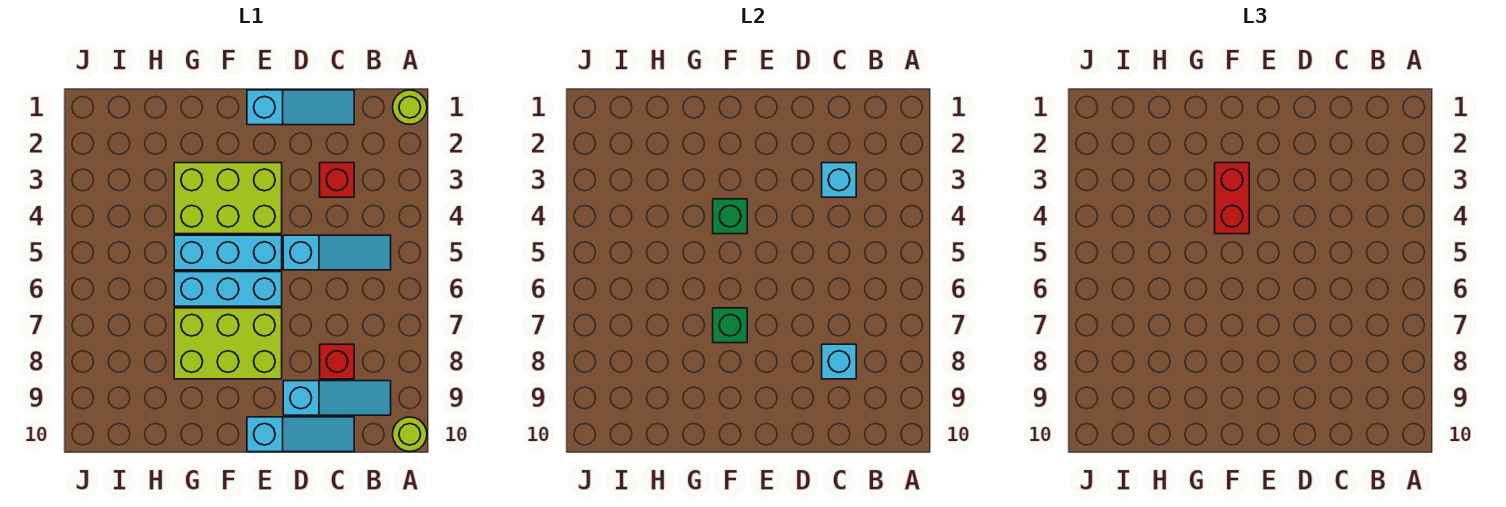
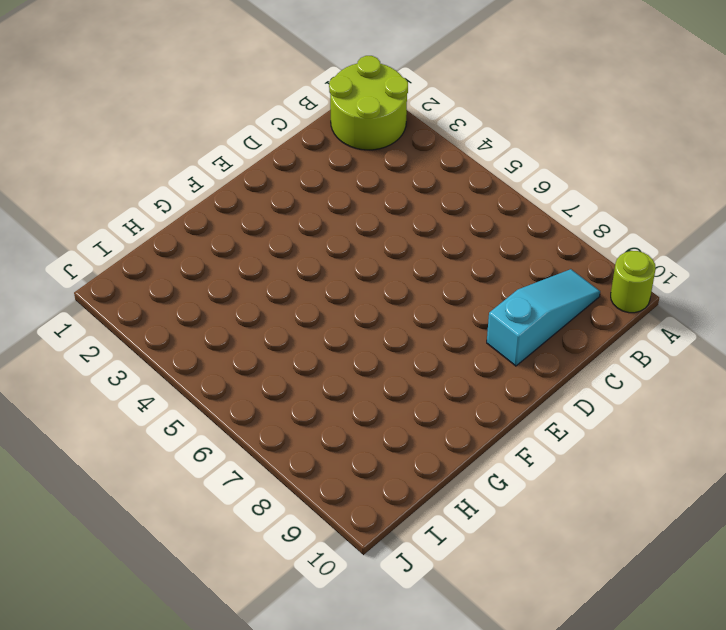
lime 2x2 round brick [329,56,408,150] -> lime 1x1 round brick [393,90,427,125]
none -> cyan 1x3 slope [283,235,391,270]
none -> cyan 1x3 slope [247,90,354,125]
none -> red 1x1 brick [320,163,354,197]

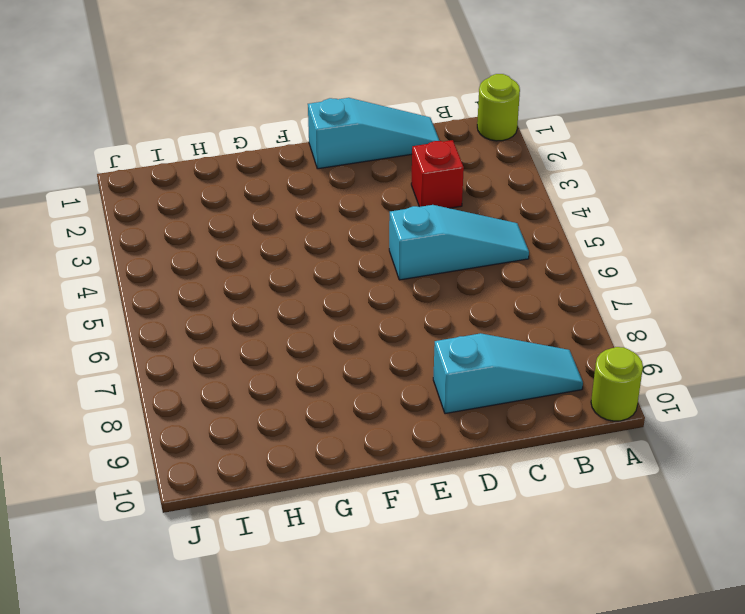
none -> red 1x1 brick [320,344,354,379]
none -> cyan 1x3 slope [247,417,354,452]
none -> lime 2x3 brick [174,163,282,234]

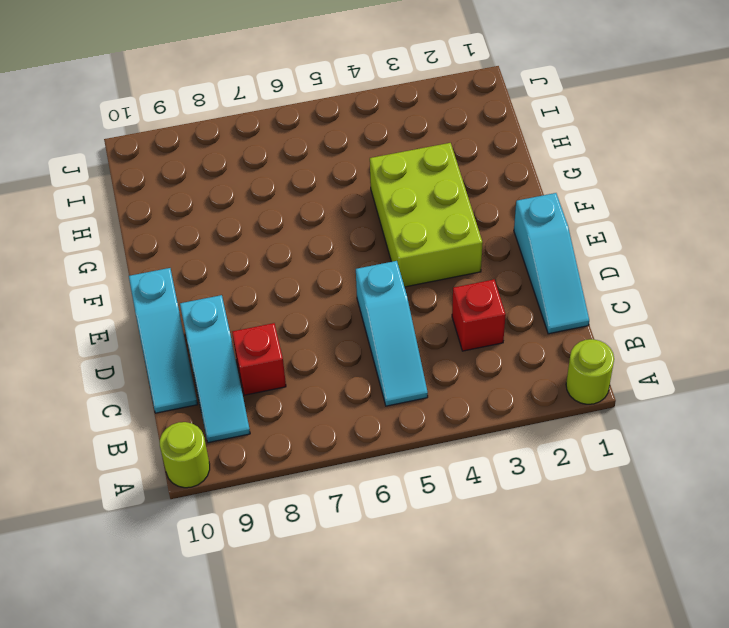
none -> cyan 1x3 brick [174,235,282,270]
none -> cyan 1x3 brick [174,272,282,306]
none -> lime 2x3 brick [174,308,282,379]

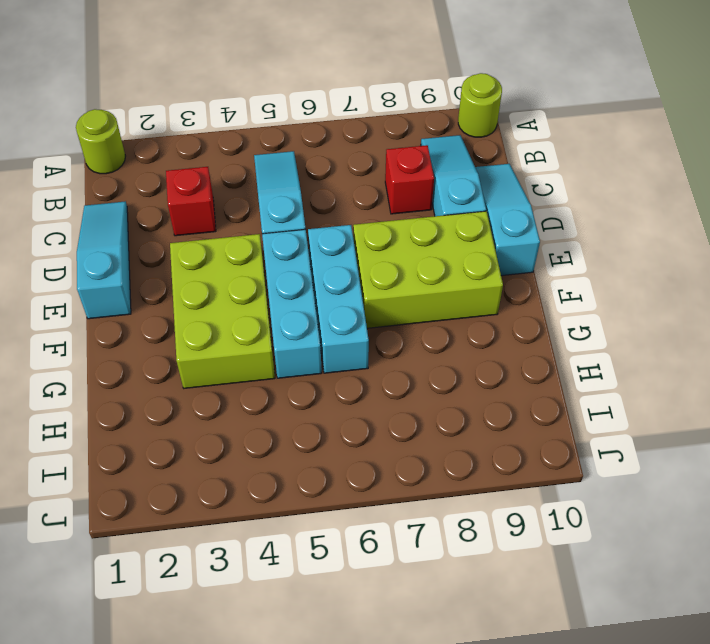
lime 2x3 brick [353,211,503,328] -> lime 2x3 brick turned to [174,308,282,379]
none -> cyan 1x1 brick [822,163,856,197]
none -> cyan 1x1 brick [822,344,856,379]
none -> green 1x1 brick [713,199,747,234]

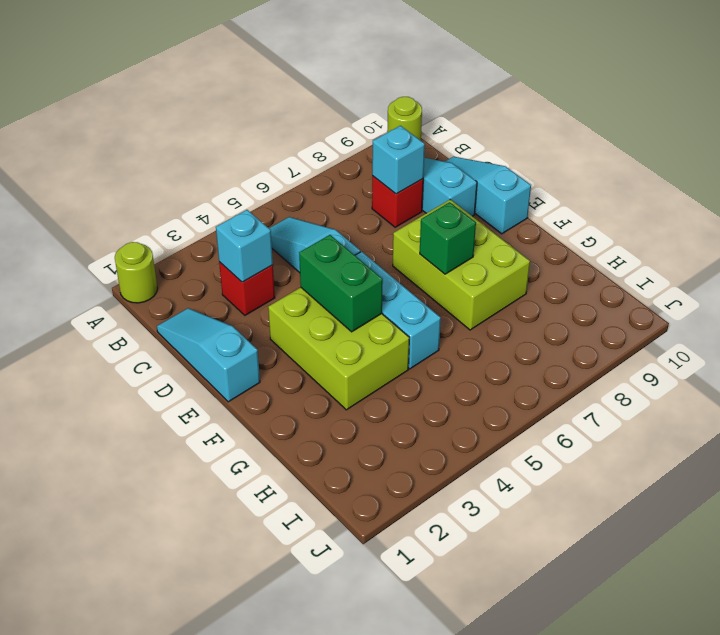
green 1x2 brick [299,235,383,332] -> green 1x1 brick [713,199,747,234]
none -> cyan 1x3 brick [174,272,282,306]
none -> red 1x2 brick [1215,163,1249,234]

